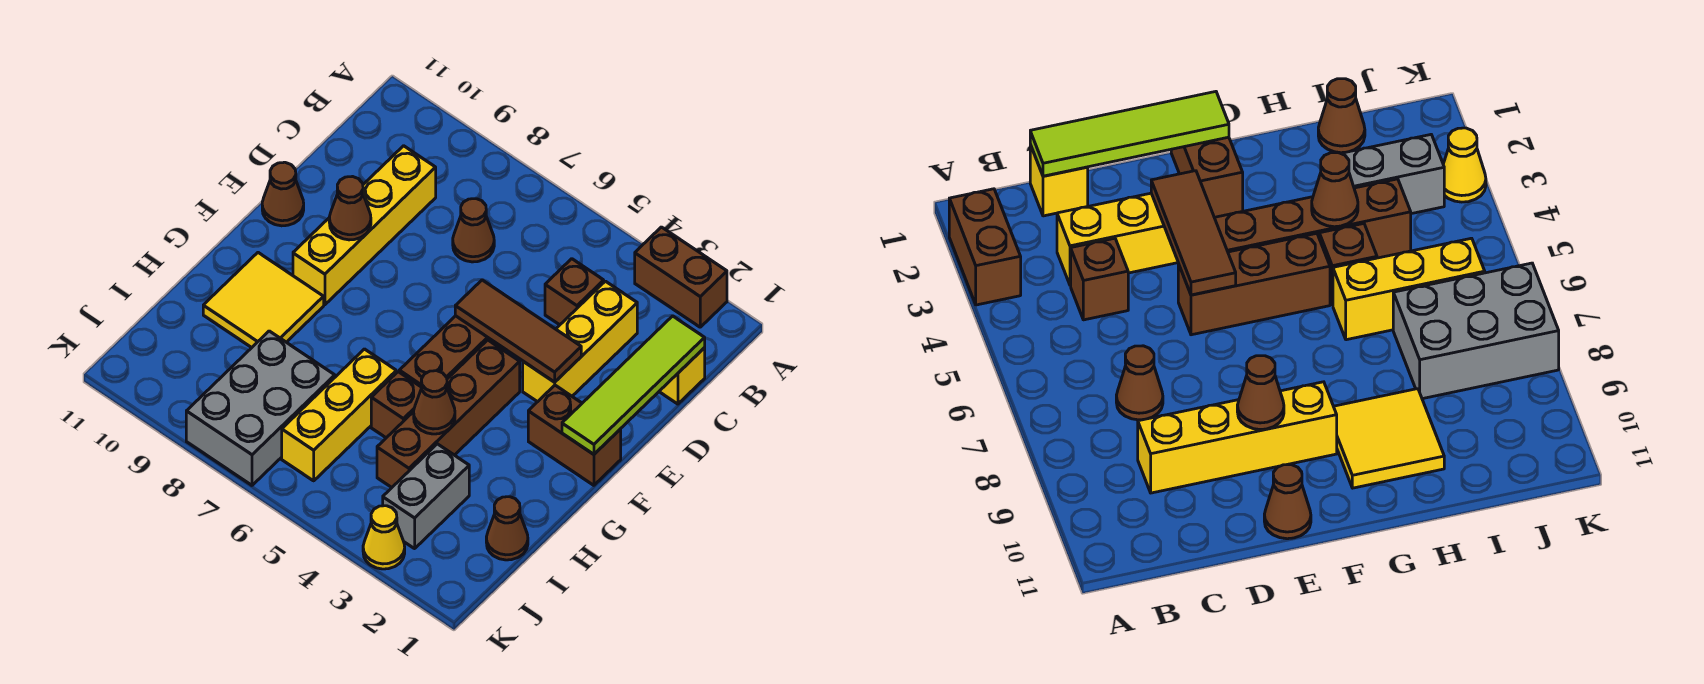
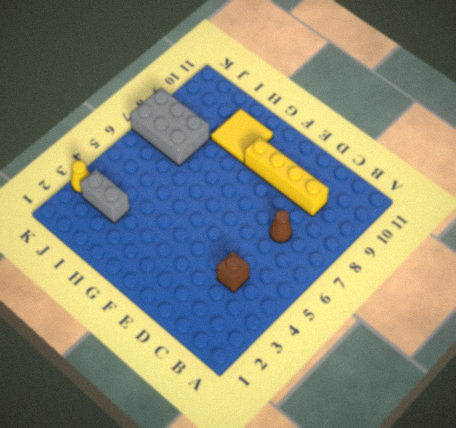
none -> brown 1x2 brick [635,227,727,327]
none -> yellow 1x1 brick [659,348,705,404]
none -> yellow 1x3 brick [523,281,637,402]

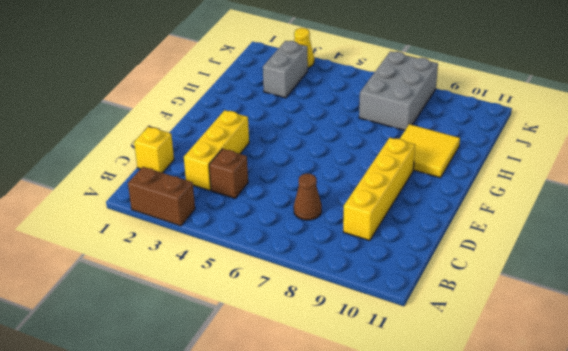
none -> brown 1x3 brick [399,316,506,387]
none -> brown 1x1 cone [262,162,304,226]
none -> brown 1x2 brick [528,385,621,485]

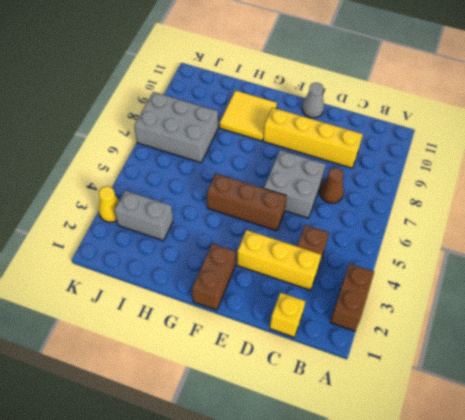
grey 2x2 brick [264,150,326,218] -> none
grey 1x1 cone [302,83,324,118] -> brown 1x1 cone [262,162,304,226]
none -> brown 1x4 brick [377,340,520,487]
none -> brown 1x1 brick [371,372,422,438]
none -> yellow 1x3 brick [282,349,396,481]

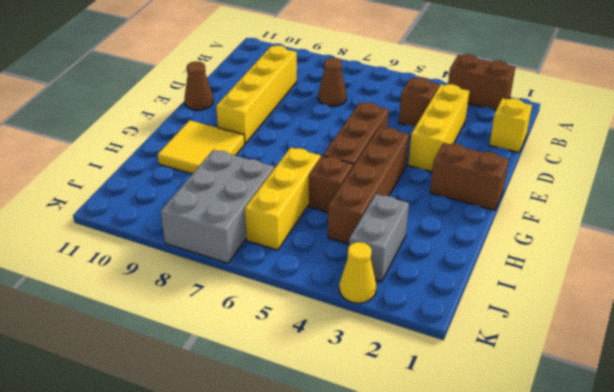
none -> brown 1x1 cone [486,497,528,560]
none -> lime 1x4 tile [562,316,705,454]
none -> brown 1x3 tile [455,280,581,382]

